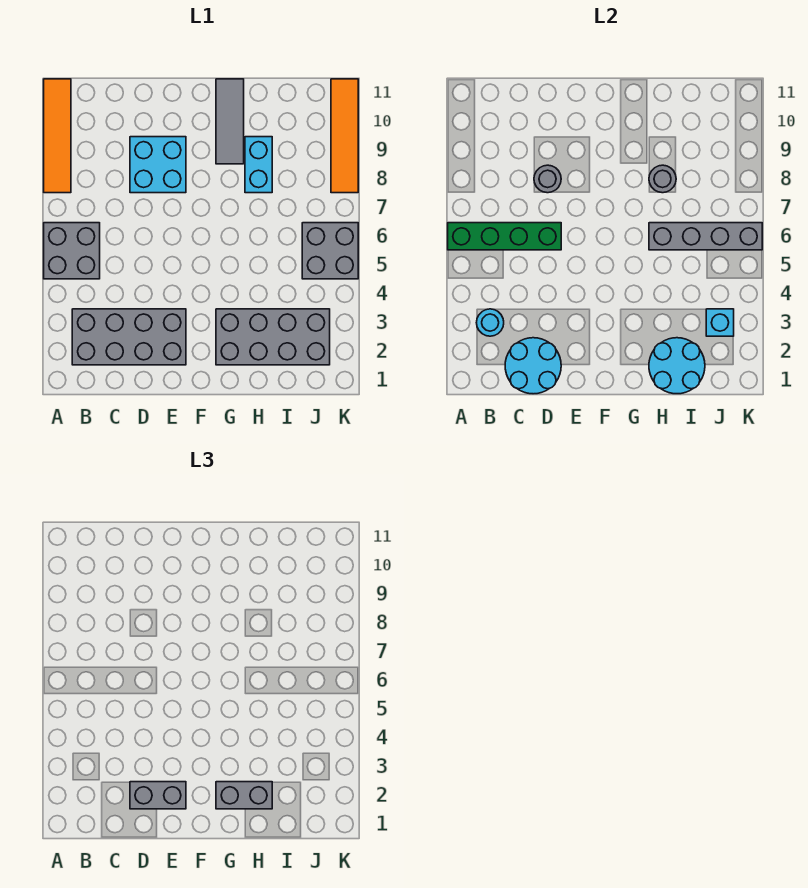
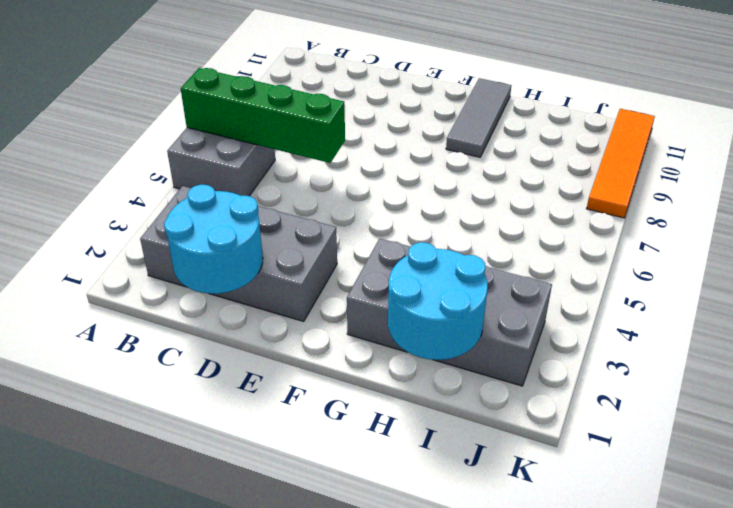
none -> orange 1x4 tile [44,79,71,193]
none -> cyan 2x2 brick [130,137,186,193]
none -> cyan 1x2 brick [245,137,272,193]

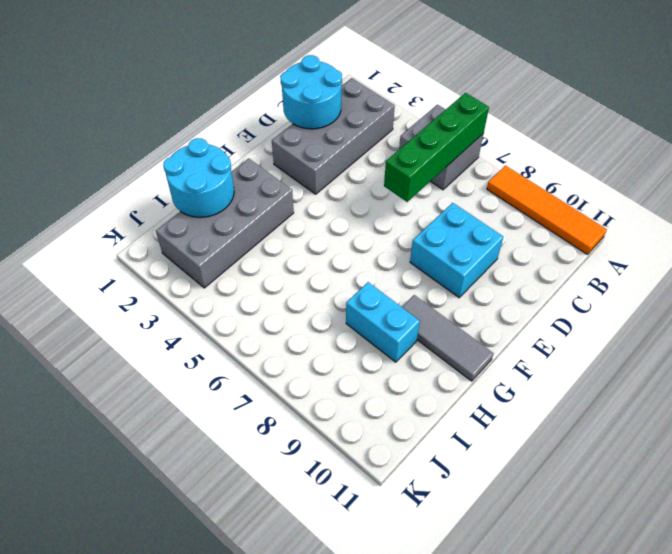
none -> grey 2x2 brick [302,223,358,279]
none -> orange 1x4 tile [331,79,358,193]
none -> cyan 1x1 round brick [476,309,504,336]

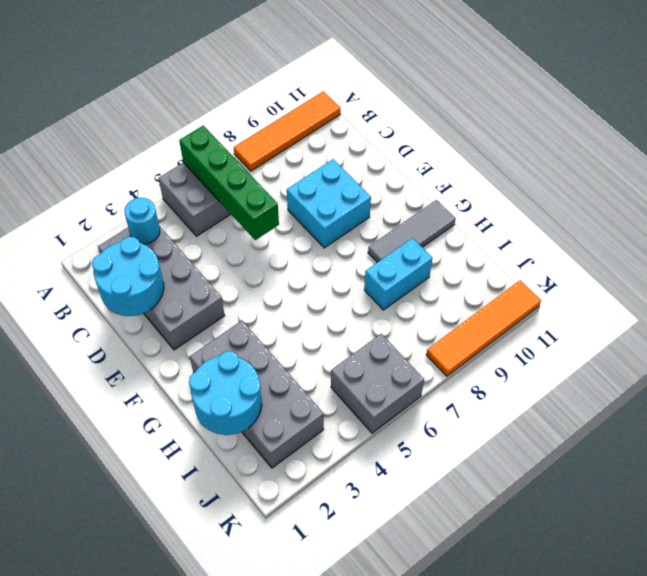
none -> grey 1x1 round brick [534,165,561,193]
none -> grey 1x4 brick [649,223,762,250]
none -> grey 1x1 round brick [649,165,676,193]

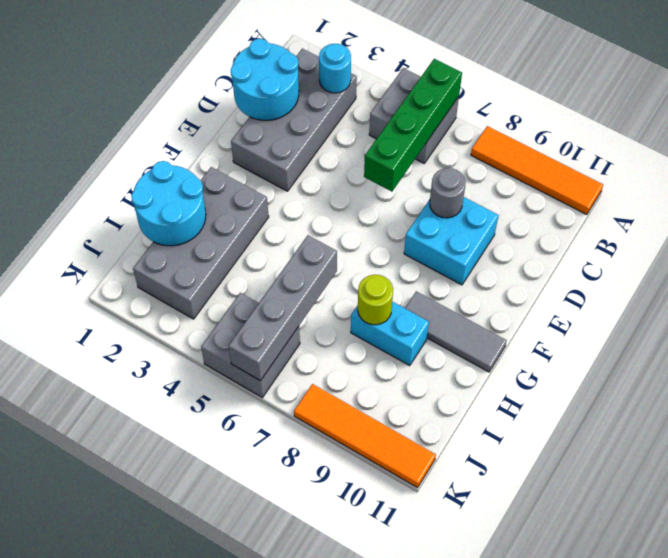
lime 1x1 round brick [358,275,393,325] -> grey 1x1 round brick [649,165,676,193]
none -> cyan 1x1 brick [706,309,734,336]
none -> grey 1x2 brick [130,782,186,809]
none -> grey 1x2 brick [216,782,272,809]

